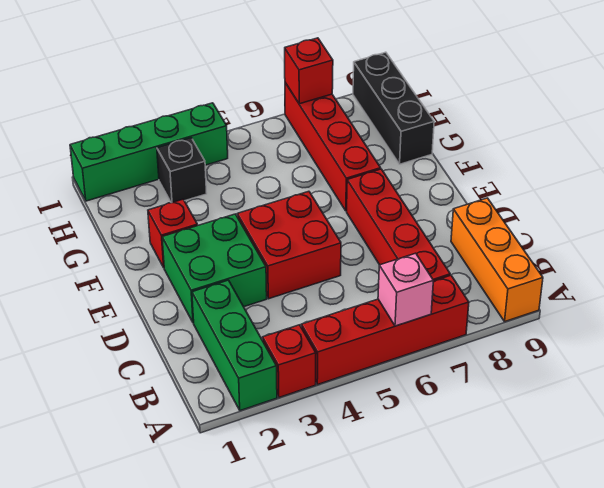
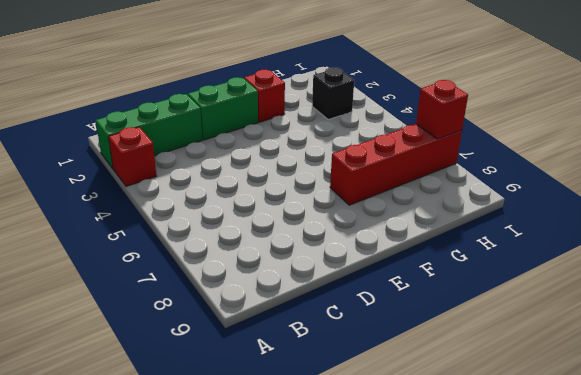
green 1x2 brick [188,77,258,140] -> green 2x2 brick [162,214,267,323]
none -> red 1x4 brick [301,275,469,385]
none -> orange 1x3 brick [451,198,543,321]
none -> red 1x4 brick [347,169,450,281]

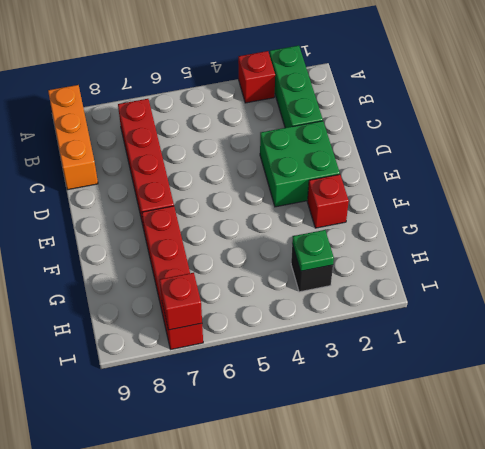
green 1x1 plate [292,230,334,271] -> none
none -> red 1x4 brick [301,275,469,385]
none -> red 2x2 brick [237,191,341,299]
none -> black 1x3 brick [353,52,434,164]

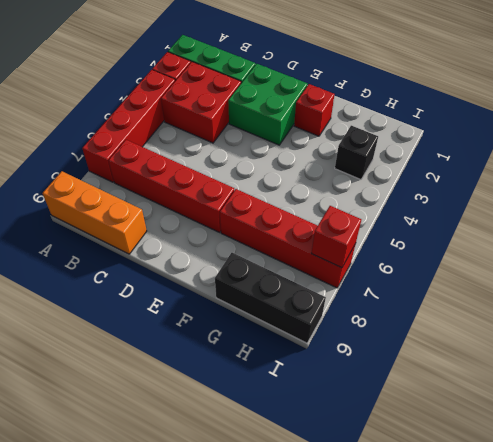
red 2x2 brick [161,62,241,143] -> red 2x2 brick moved to [237,191,341,299]
none -> green 1x4 brick [70,103,228,201]
none -> pink 1x1 brick [378,253,433,326]

